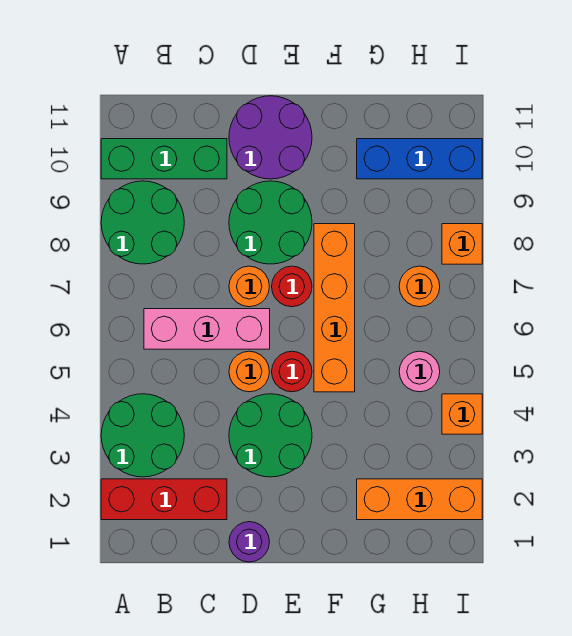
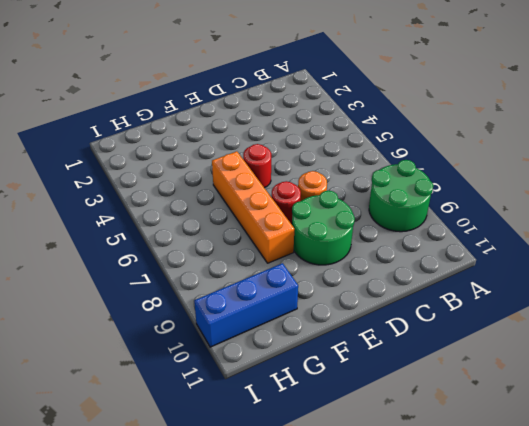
none -> red 1x3 brick [101,479,227,520]
none -> green 2x2 round brick [101,394,184,477]
none -> green 1x3 brick [101,139,227,179]

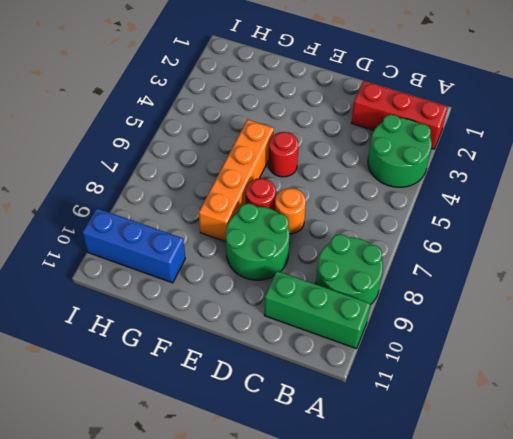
none -> pink 1x3 brick [144,309,270,349]
none -> purple 1x1 round brick [229,522,269,562]
none -> green 2x2 round brick [229,394,312,477]

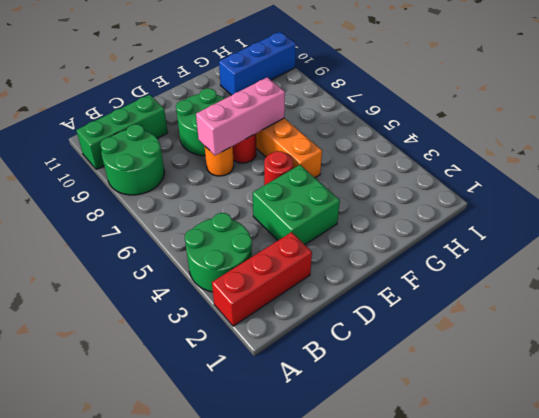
green 2x2 brick [253,165,340,245] -> green 2x2 round brick [229,394,312,477]
pink 1x3 brick [196,77,285,155] -> pink 1x3 brick moved to [144,309,270,349]
none -> purple 1x1 round brick [229,522,269,562]
none -> orange 1x1 round brick [229,351,269,392]
none -> purple 2x2 round brick [229,96,312,179]

